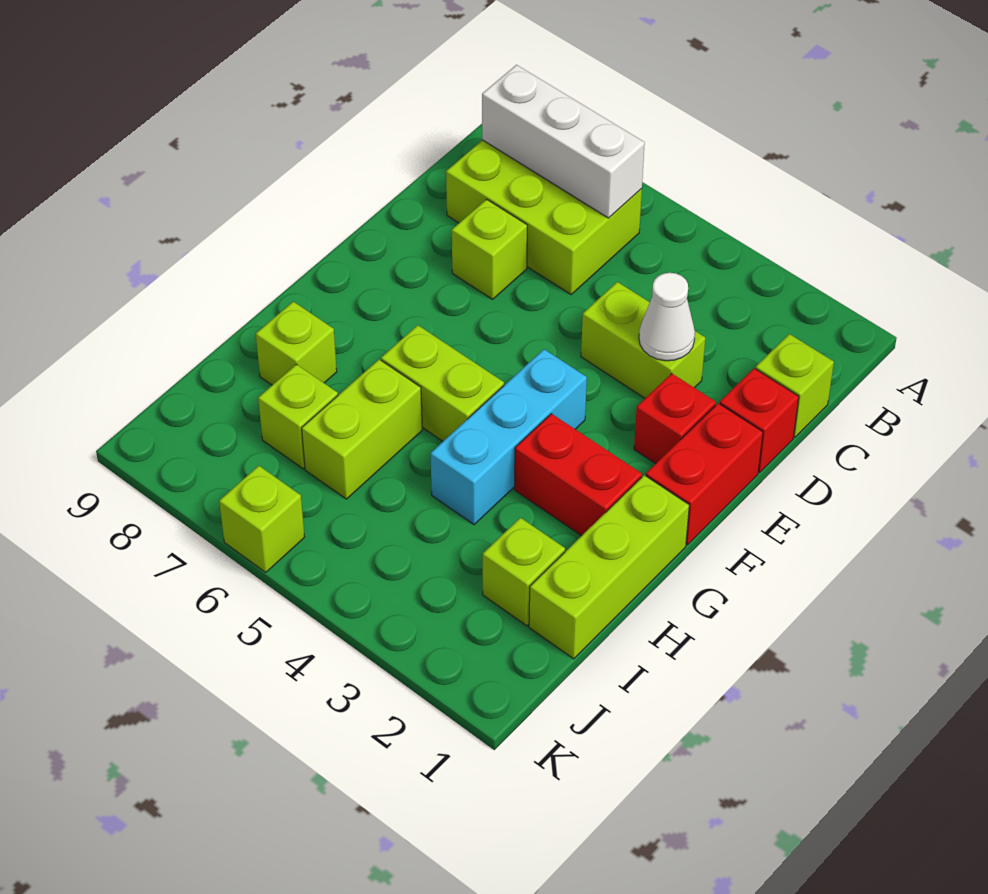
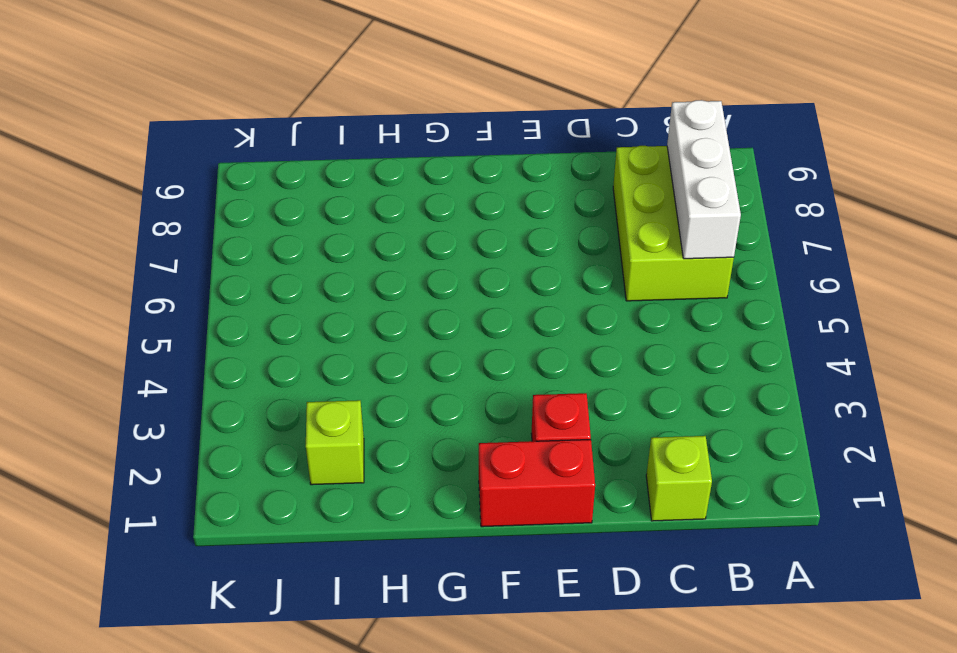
none -> red 1x1 brick [720,368,799,473]
none -> lime 1x2 brick [581,282,705,398]
none -> lime 1x1 brick [452,199,527,299]

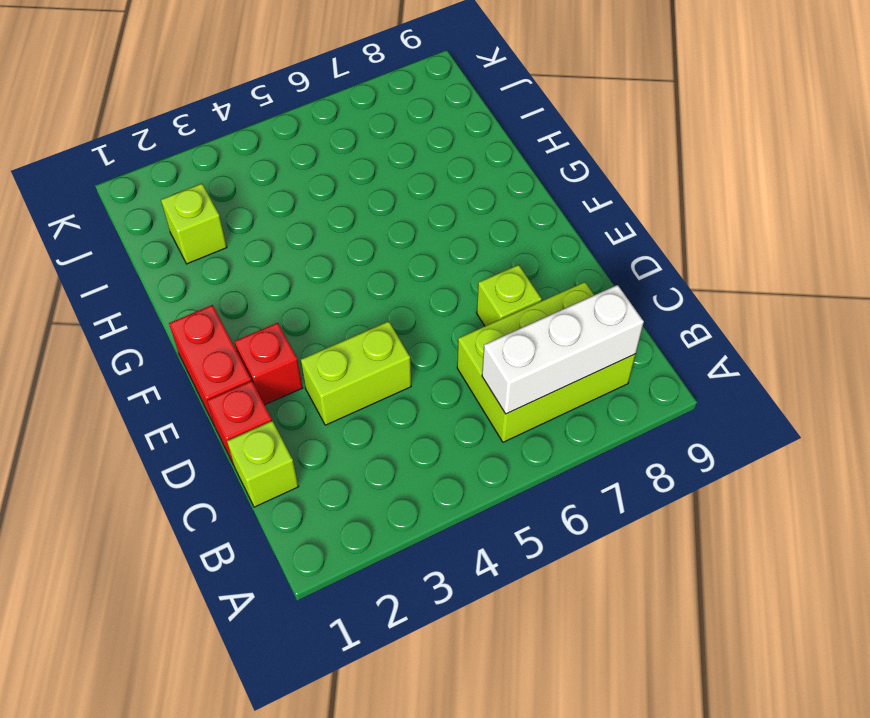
none -> cyan 1x3 brick [430,349,587,525]
none -> lime 1x3 brick [529,475,689,659]
none -> red 1x2 brick [515,414,642,536]

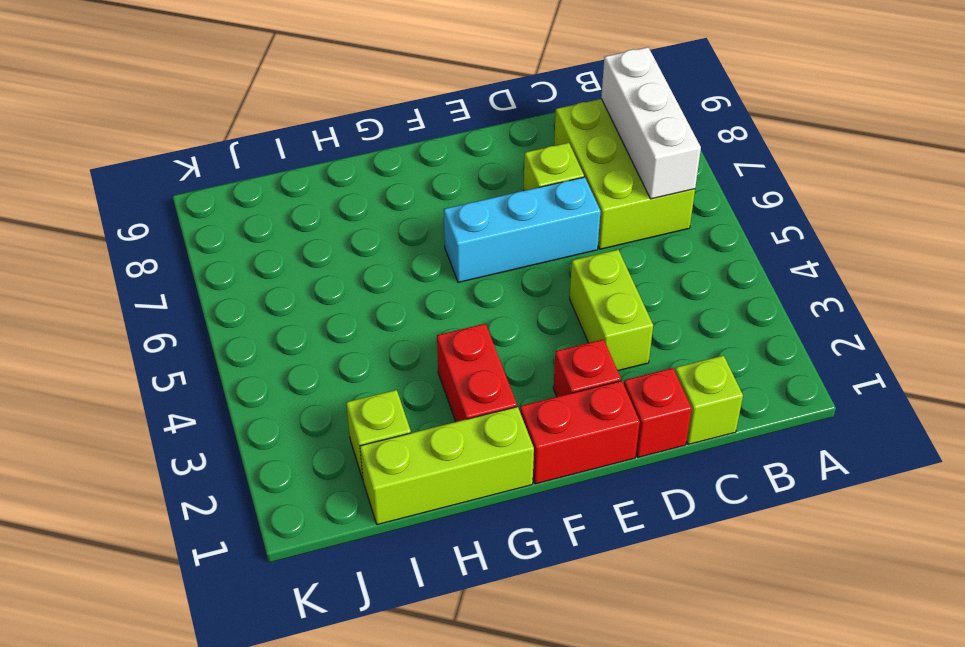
cyan 1x3 brick [444,177,601,282] -> cyan 1x3 brick moved to [430,349,587,525]
none -> lime 1x2 brick [381,325,504,441]
none -> lime 1x2 brick [302,359,422,499]
none -> lime 1x1 brick [256,302,337,385]

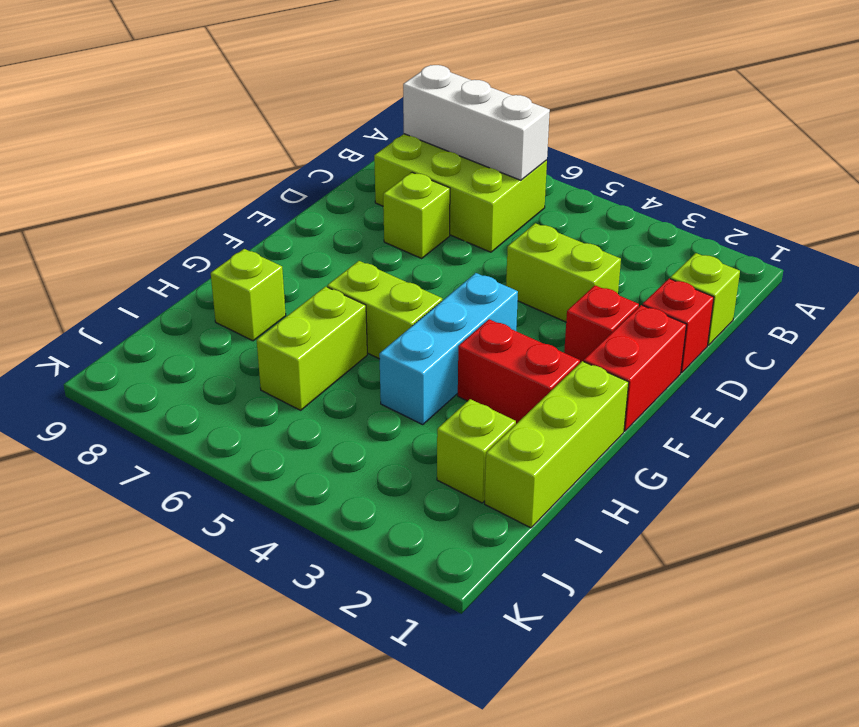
none -> lime 1x1 brick [258,364,338,469]
none -> lime 1x1 brick [219,466,304,572]
none -> white 1x1 cone [639,273,695,361]

